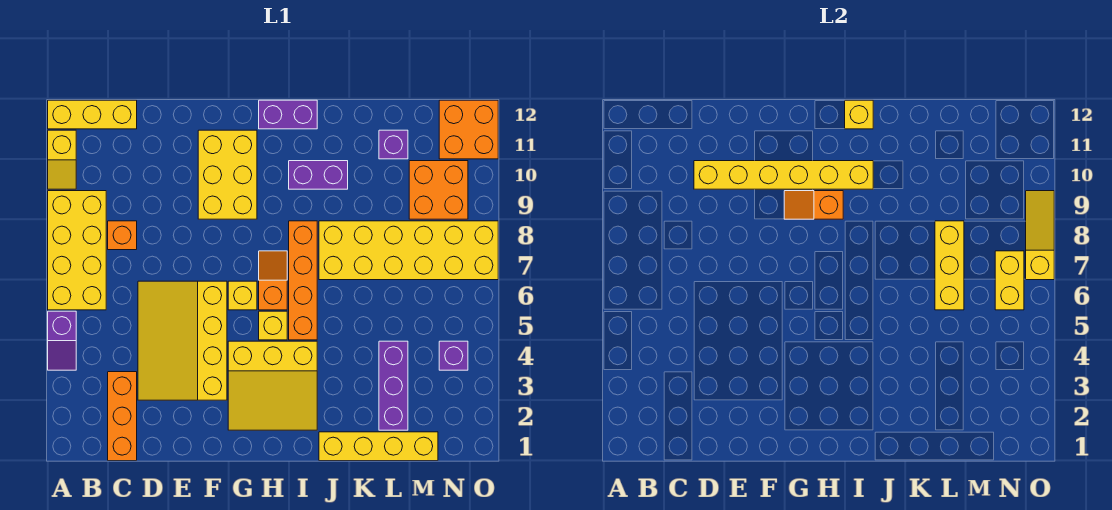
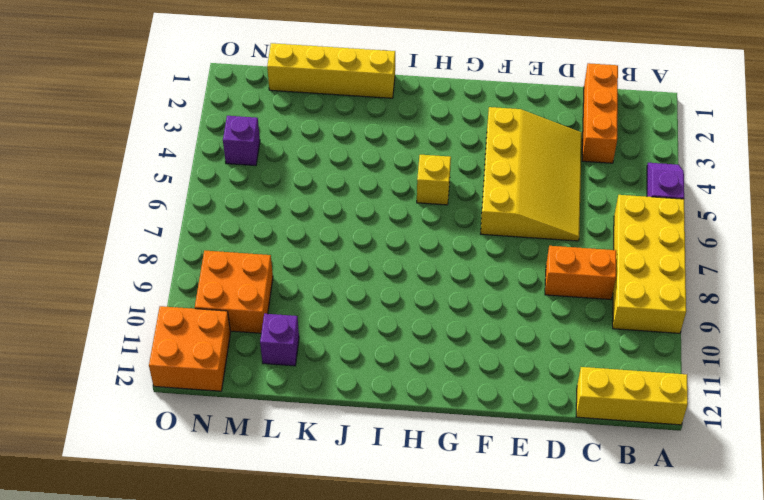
orange 1x2 brick [545,246,616,299] -> orange 1x1 brick [108,221,137,250]
none -> yellow 1x2 slope [48,130,76,189]
none -> yellow 2x3 brick [198,130,257,219]
none -> yellow 3x3 slope [228,341,317,430]

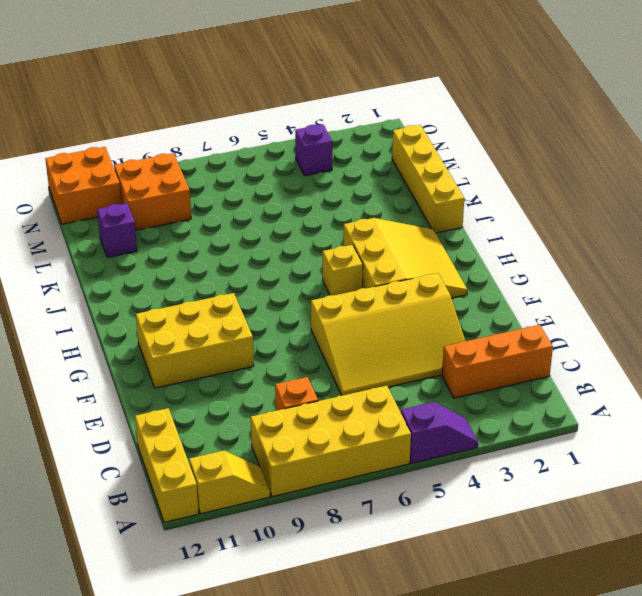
none -> yellow 1x1 brick [228,281,257,310]
none -> orange 1x2 slope [259,251,287,310]
none -> purple 1x2 brick [259,100,317,129]

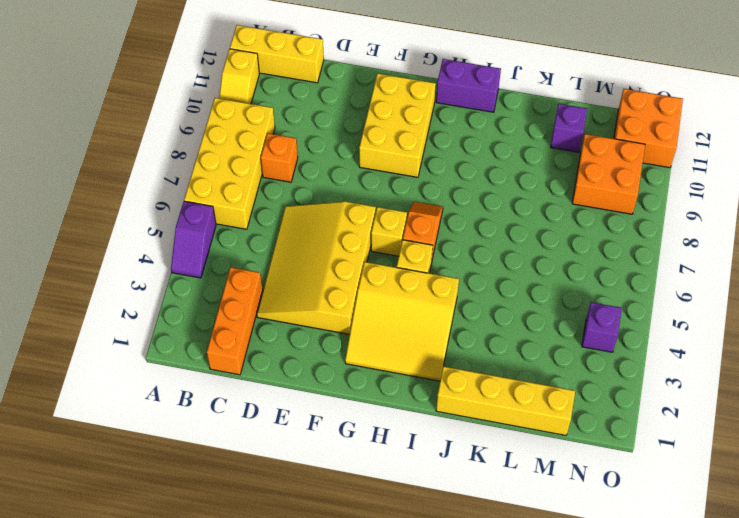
none -> orange 1x4 brick [289,221,317,340]
none -> purple 1x2 brick [289,161,348,189]
none -> yellow 2x6 brick [319,221,498,280]

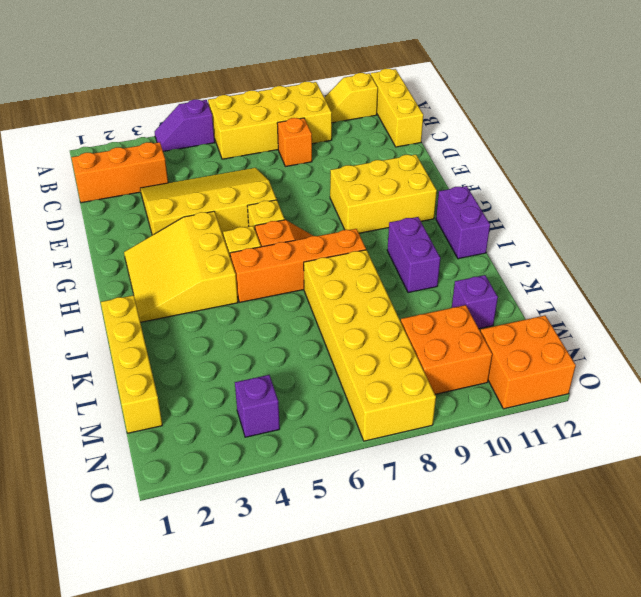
none -> purple 1x3 brick [379,341,408,430]
none -> yellow 1x6 brick [694,161,873,189]
none -> orange 1x2 slope [784,191,843,219]

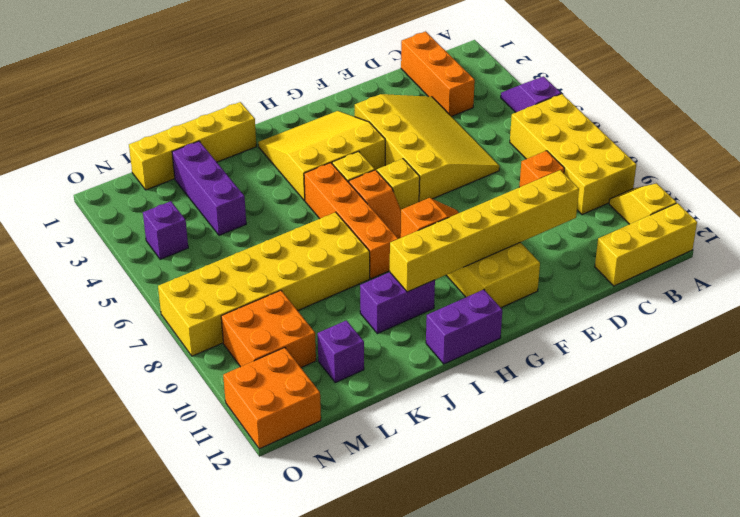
none -> yellow 1x1 brick [845,100,873,129]
none -> yellow 1x3 brick [935,221,964,310]
none -> yellow 1x2 brick [995,251,1024,310]

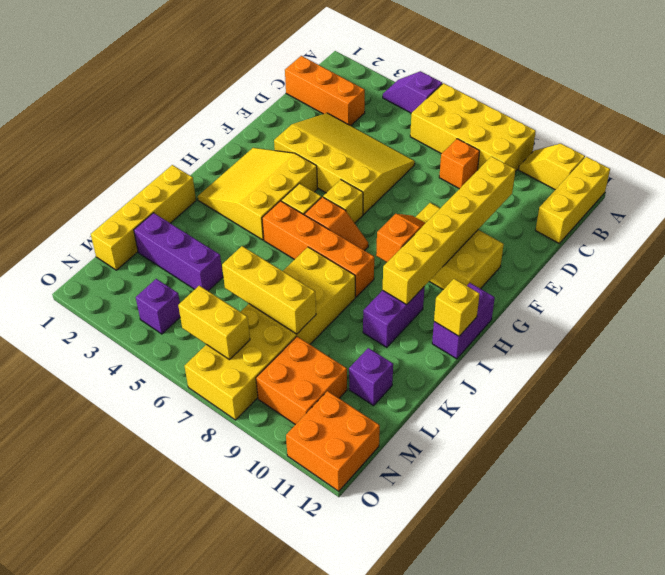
none -> yellow 1x3 slope [1026,191,1054,280]

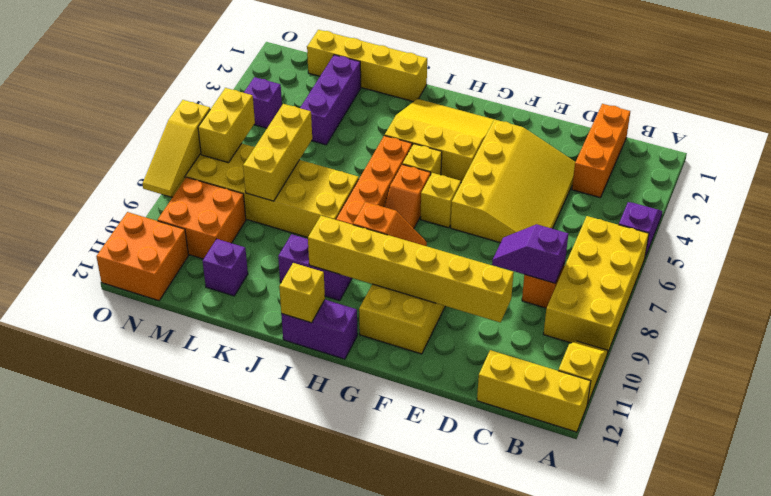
purple 1x2 slope [492,224,568,283] -> none

